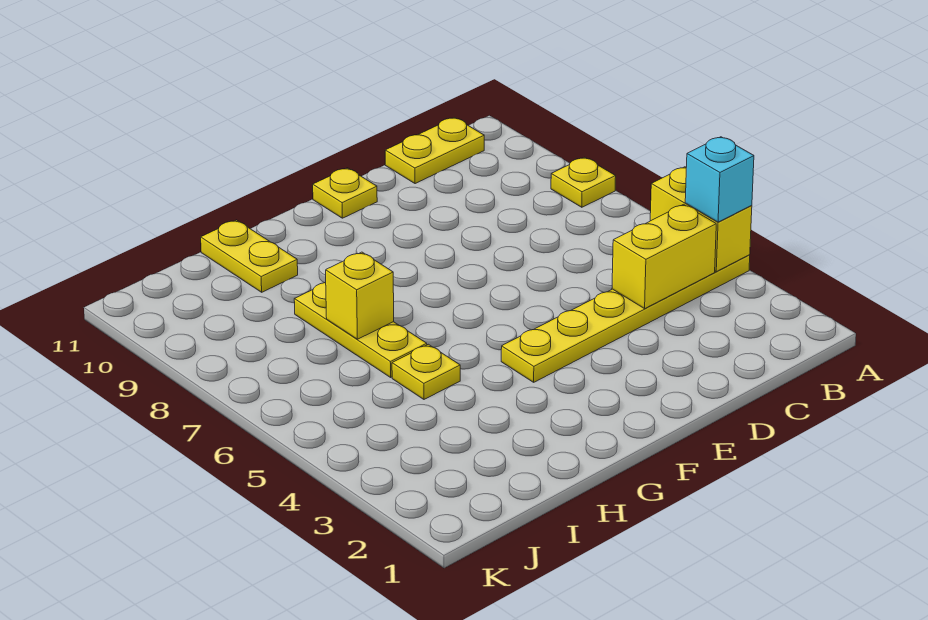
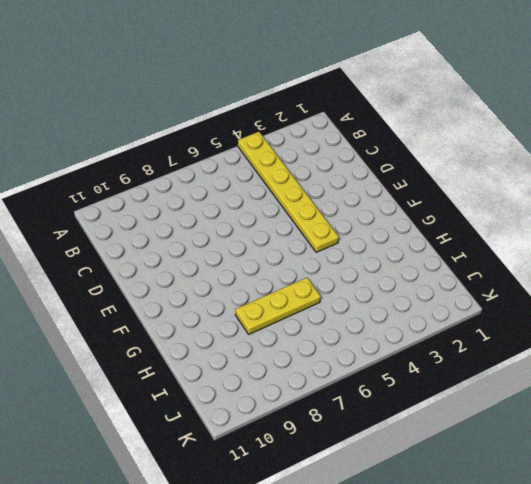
none -> yellow 1x1 plate [551,157,616,207]
none -> yellow 1x2 plate [385,118,484,184]

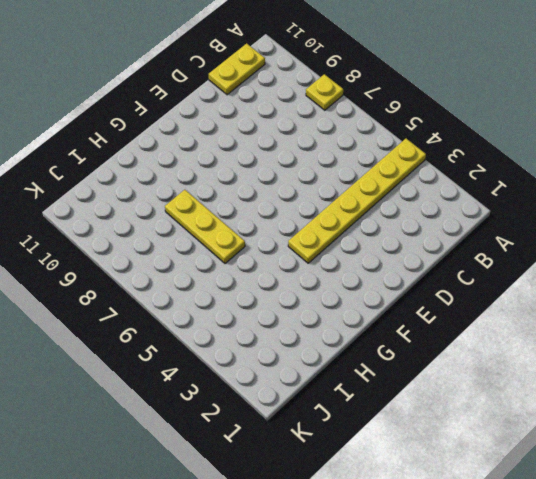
none -> yellow 1x1 plate [313,168,377,218]
none -> yellow 1x1 plate [392,344,460,399]

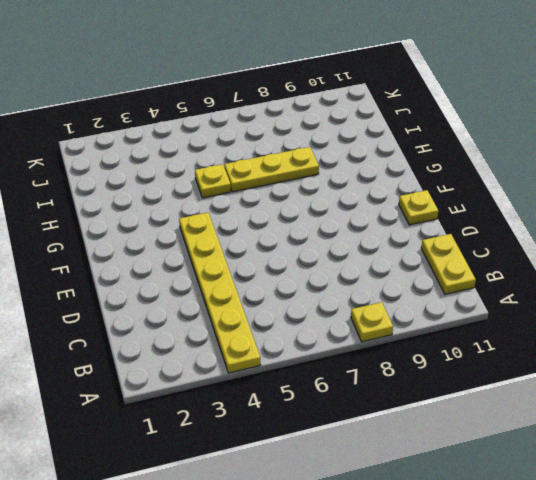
none -> yellow 1x2 plate [201,220,298,292]
none -> yellow 1x2 brick [650,167,752,272]

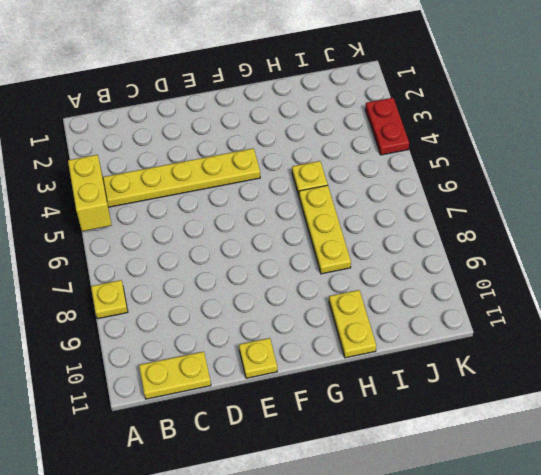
red 1x2 plate [365,98,409,155] -> none
none -> yellow 1x2 brick [612,204,716,309]
none -> yellow 1x1 brick [326,252,394,339]

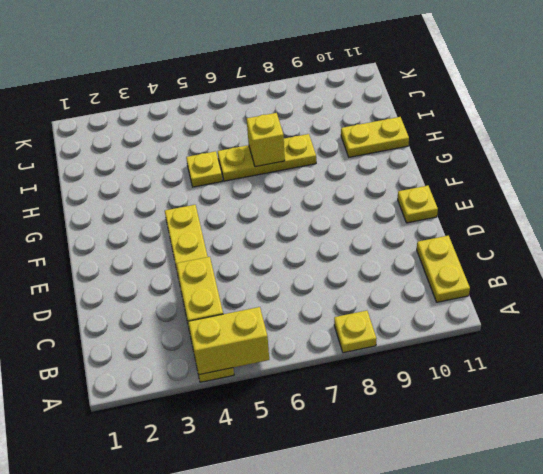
none -> cyan 1x1 brick [685,137,754,222]

